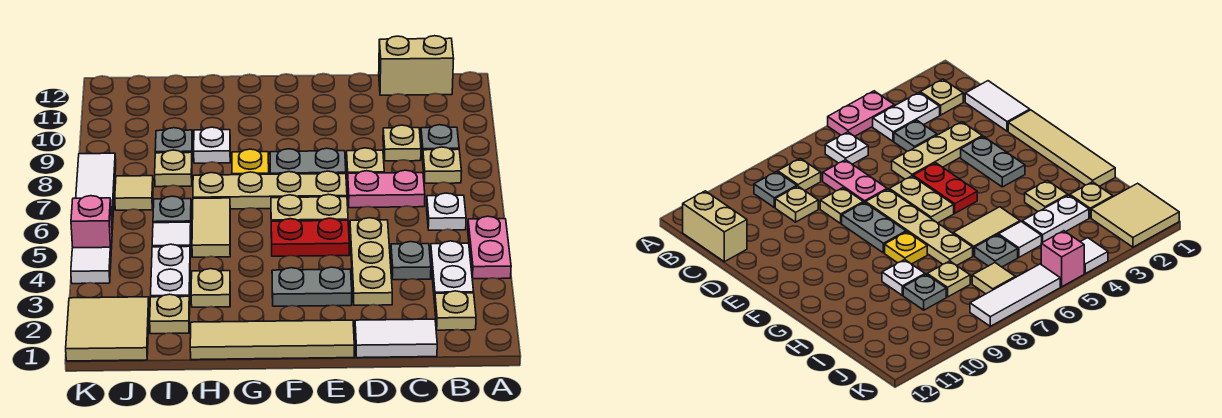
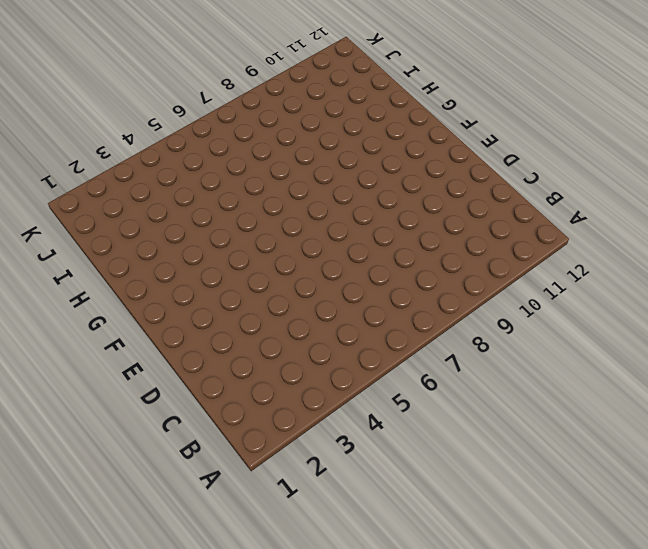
none -> pink 1x2 plate [468,216,511,279]
none -> tan 1x1 plate [435,291,476,330]
none -> white 1x2 plate [431,241,474,303]
none -> white 1x1 plate [427,193,466,230]

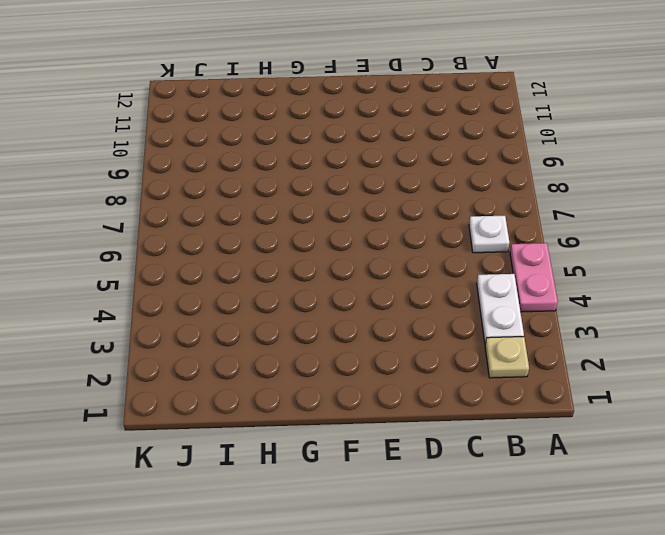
none -> tan 1x1 plate [423,147,461,183]
none -> grey 1x1 plate [421,125,459,160]
none -> tan 1x2 brick [379,36,454,95]
none -> white 1x2 tile [355,319,437,358]

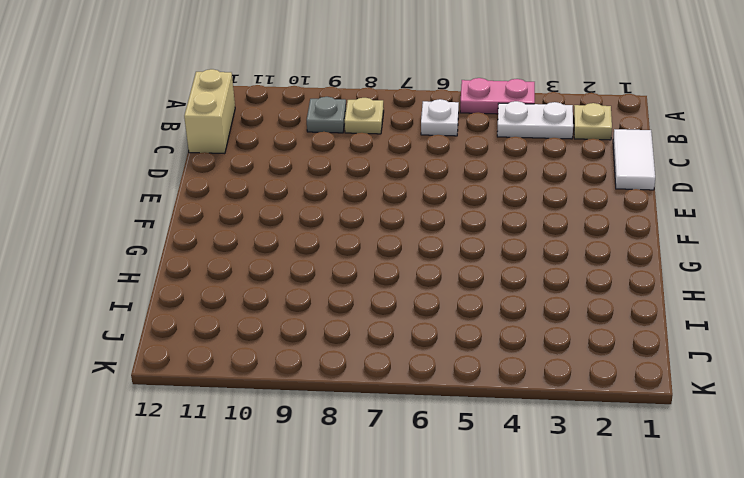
none -> grey 1x1 plate [391,242,431,280]
none -> pink 1x2 plate [348,170,425,208]
none -> tan 1x1 plate [383,125,421,161]
none -> tan 1x3 plate [350,218,392,305]

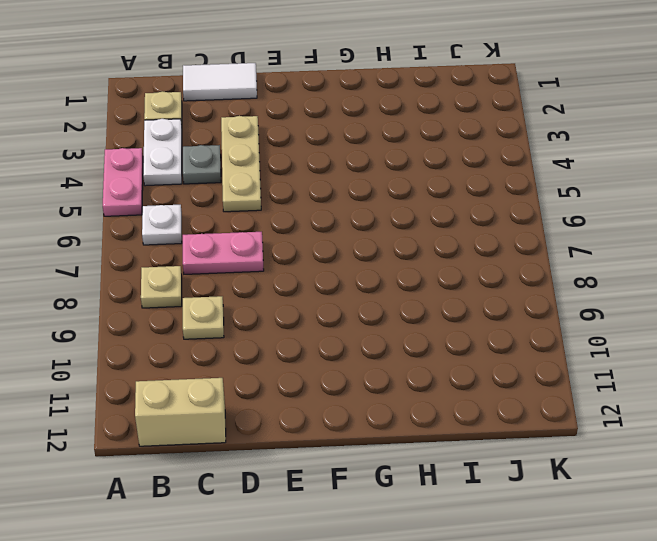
none -> grey 1x1 plate [421,125,459,160]
none -> tan 1x1 plate [346,148,384,183]
none -> tan 1x4 tile [190,320,354,360]
none -> grey 1x2 plate [272,267,352,306]

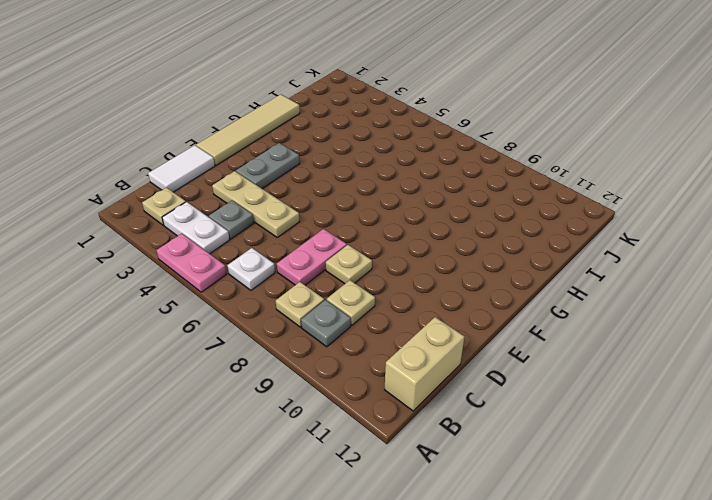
none -> red 1x2 plate [271,218,349,256]
none -> tan 1x2 plate [271,194,348,221]
none -> tan 1x4 plate [193,171,347,209]
none -> grey 1x2 plate [270,148,346,174]

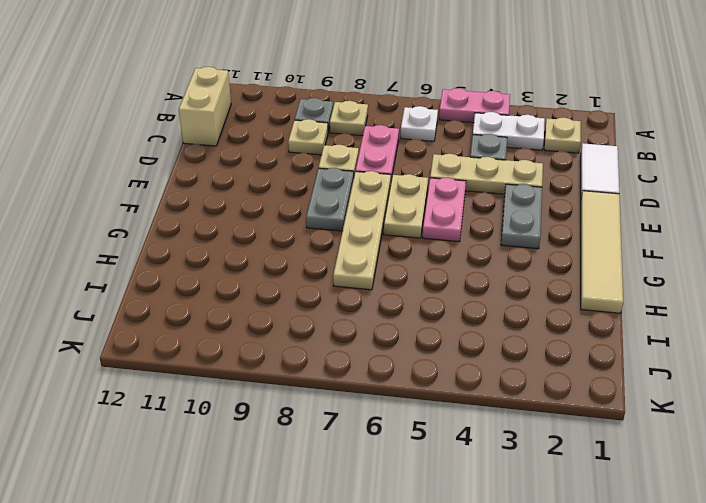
pink 1x2 plate [423,177,466,242] -> red 1x2 plate [271,218,349,256]
none -> yellow 1x1 plate [232,149,269,175]
none -> tan 1x1 plate [191,269,230,307]
none -> tan 1x2 tile [192,198,230,257]
none -> white 1x1 plate [194,127,230,163]

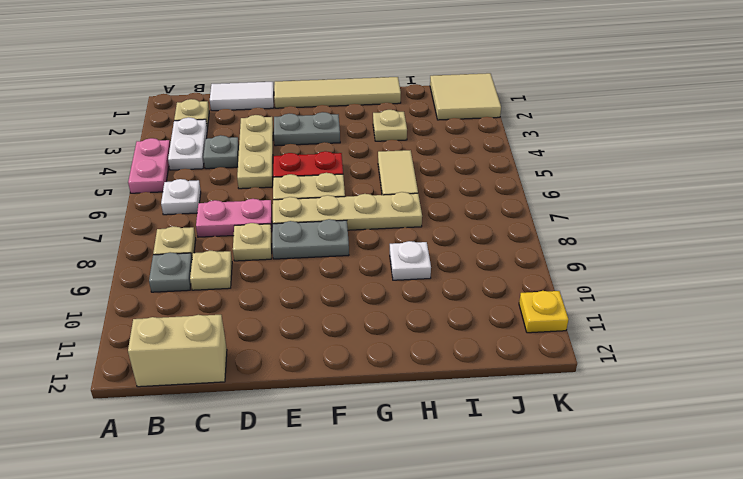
yellow 1x1 plate [519,291,568,333] -> yellow 1x1 plate moved to [232,149,269,175]
none -> tan 1x1 plate [150,294,190,334]
none -> white 1x2 plate [151,244,190,305]
none -> white 1x1 tile [152,222,191,257]
none -> grey 1x1 plate [153,196,191,223]

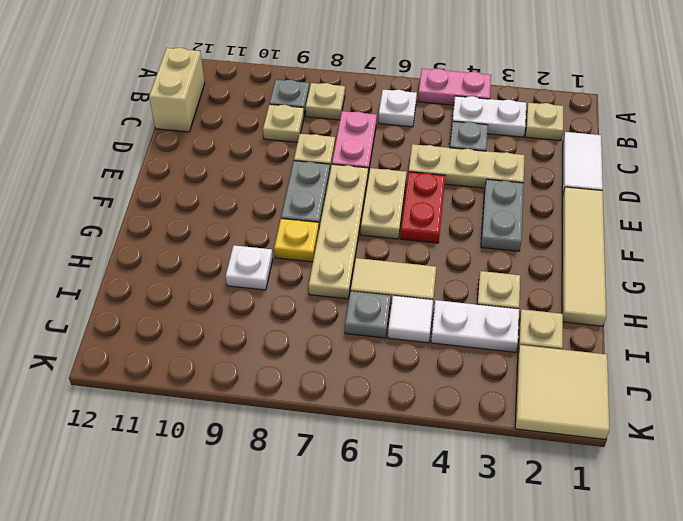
none -> tan 1x1 plate [155,150,192,187]
none -> grey 1x1 plate [155,128,193,153]
none -> tan 1x1 tile [115,176,153,210]
none -> white 1x1 tile [71,247,111,284]

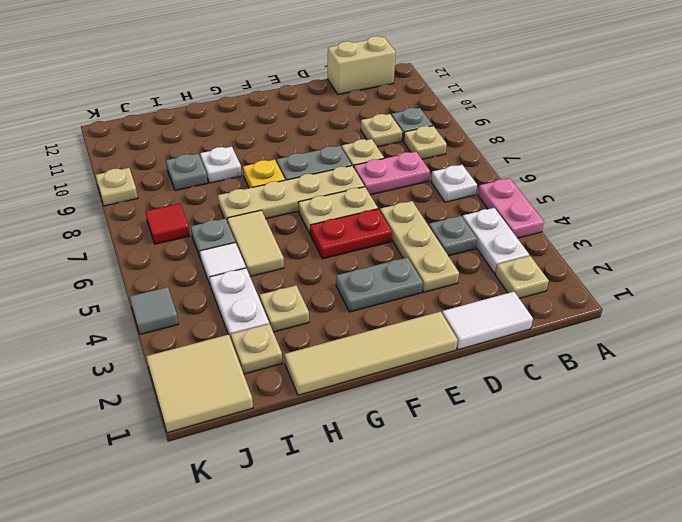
red 1x1 tile [145,204,190,244] -> tan 1x1 tile [115,176,153,210]
grey 1x1 tile [130,287,178,334] -> white 1x1 tile [71,247,111,284]
tan 1x1 plate [96,168,138,206] -> tan 1x1 plate moved to [155,150,192,187]
none -> pink 1x1 brick [71,196,112,250]
none -> white 1x3 tile [76,153,116,230]

